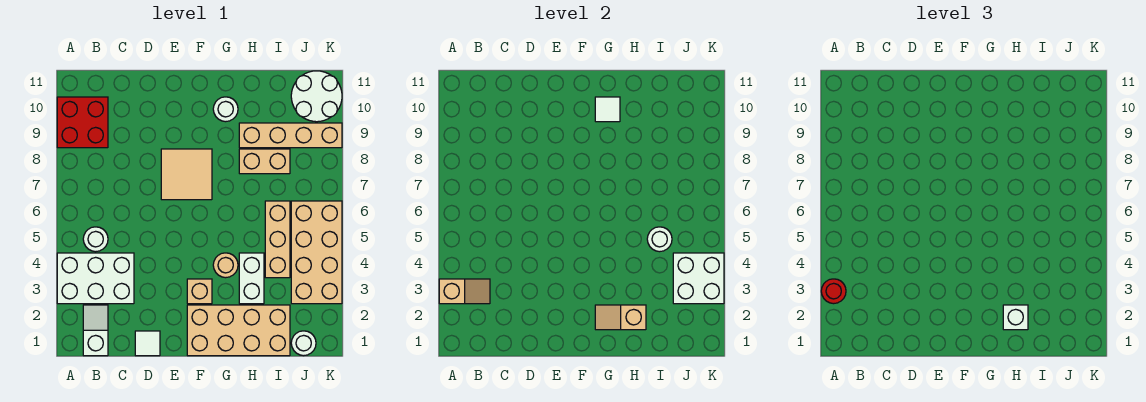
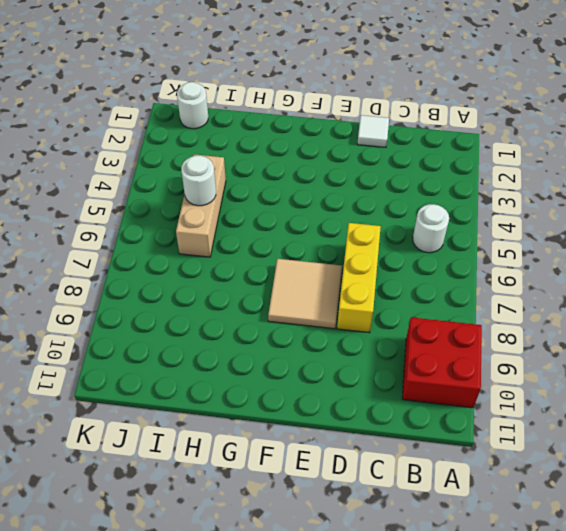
yellow 1x3 brick [337,223,381,333] -> none
none -> white 2x3 brick [57,253,134,304]
none -> white 1x2 slope [83,305,108,356]
none -> tan 2x4 brick [187,305,290,356]

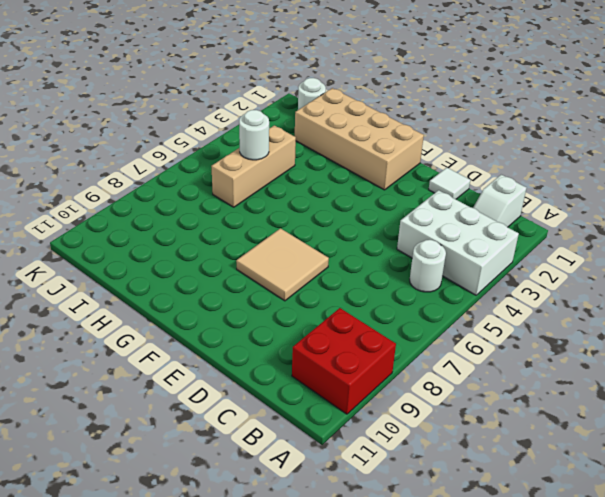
none -> tan 1x1 brick [187,279,212,304]
none -> tan 1x1 round brick [213,253,238,278]
none -> white 1x1 round brick [213,97,238,122]

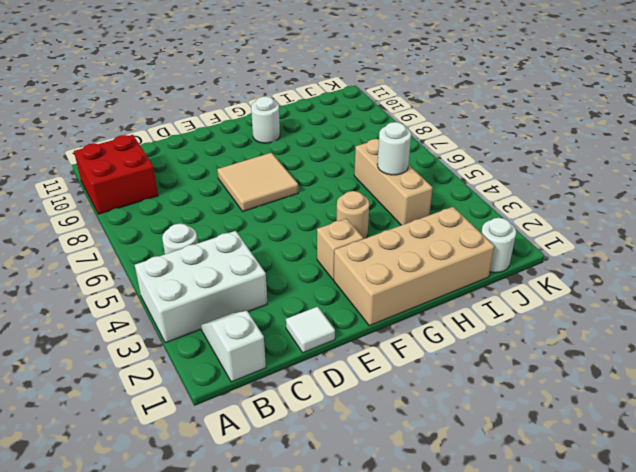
none -> white 1x2 brick [239,253,264,304]
none -> tan 1x2 brick [239,149,290,174]
none -> tan 1x4 brick [239,123,342,148]

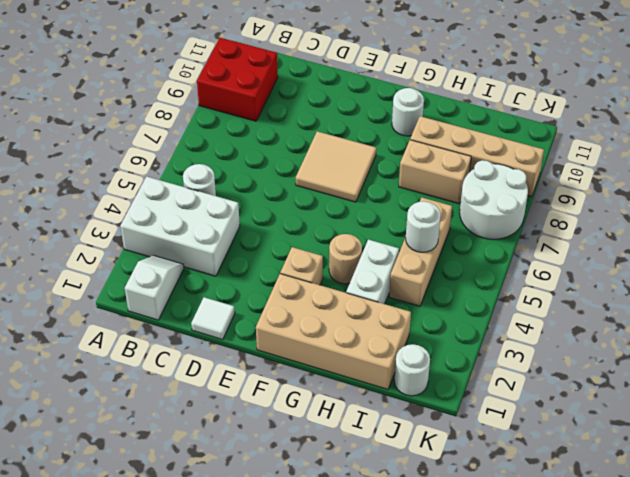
white 2x2 round brick [460,160,528,239] -> white 2x2 round brick moved to [291,71,342,122]
none -> tan 2x4 brick [291,201,342,304]
none -> tan 1x2 slope [439,279,490,304]
none -> tan 1x2 slope [595,305,646,330]

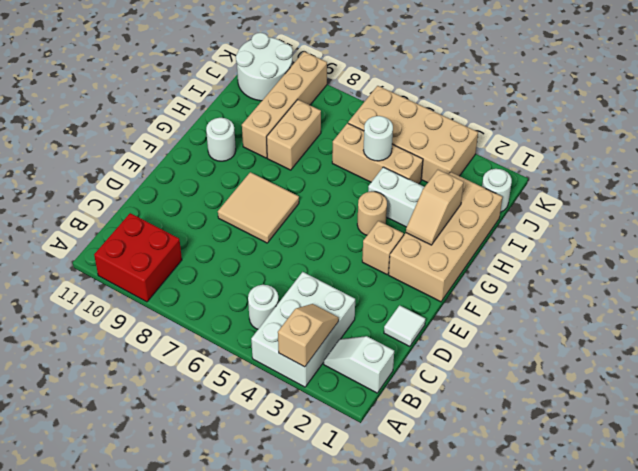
none -> white 1x1 tile [595,97,620,122]
none -> white 2x2 brick [673,253,724,304]
none -> red 1x1 round brick [821,279,846,304]

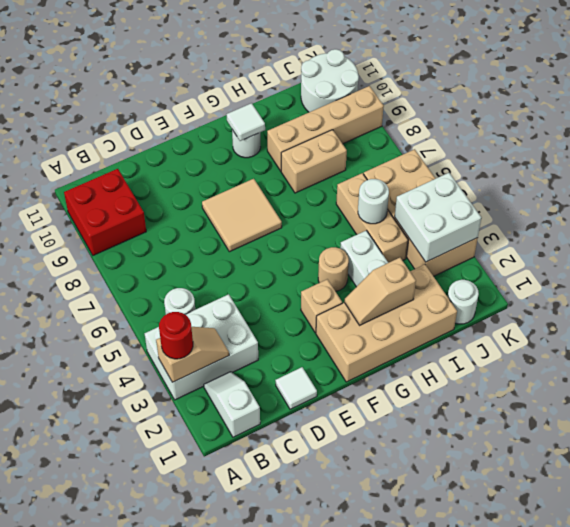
none -> white 1x1 brick [1003,305,1028,330]

